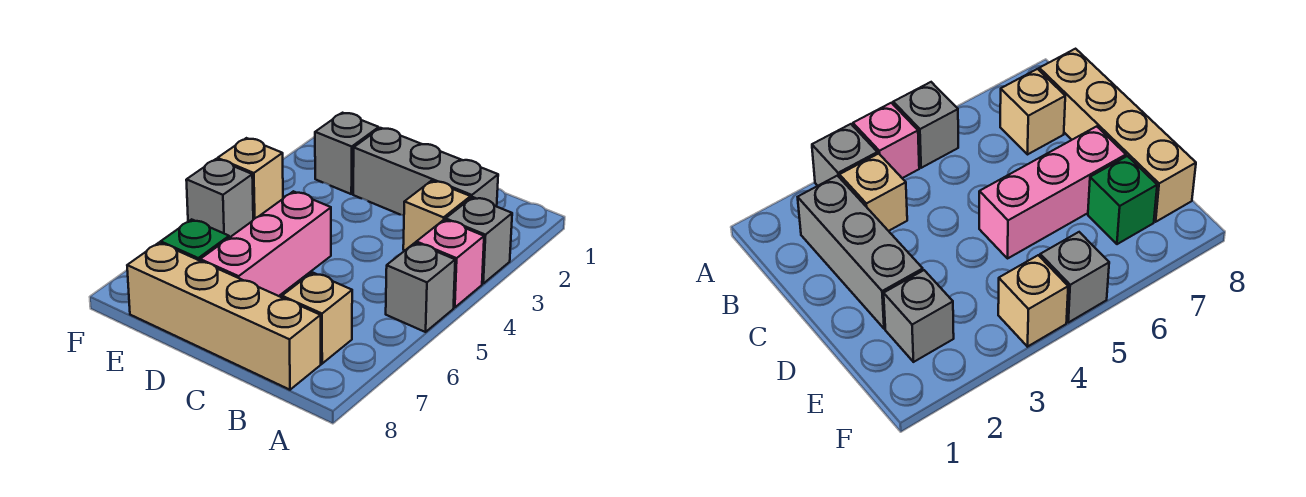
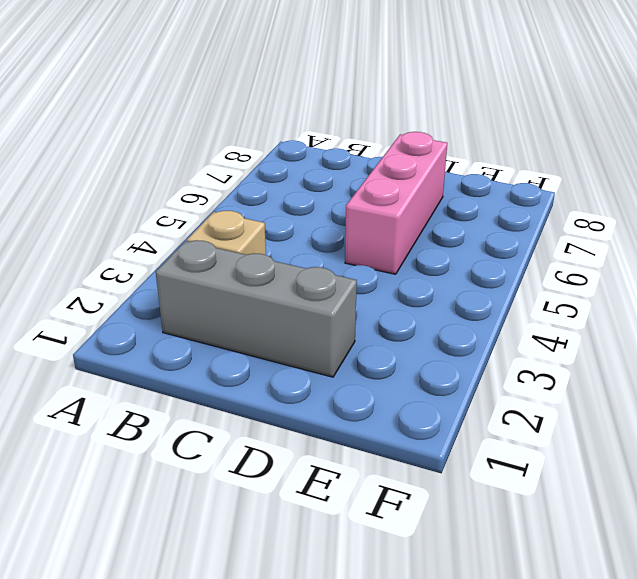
none -> grey 1x1 brick [446,197,512,284]
none -> pink 1x1 brick [416,220,484,308]
none -> grey 1x1 brick [386,243,455,332]

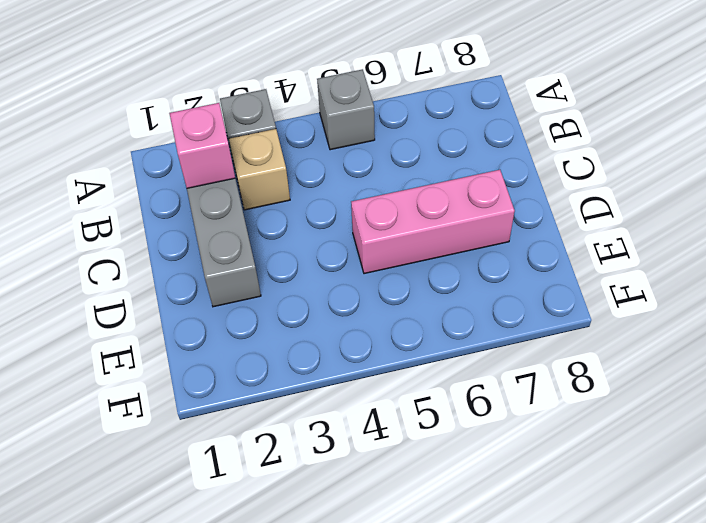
pink 1x1 brick [169,103,235,188] -> pink 1x1 brick moved to [416,220,484,308]
none -> tan 1x1 brick [282,272,352,364]
none -> tan 1x4 brick [127,243,321,390]
none -> grey 1x1 brick [315,113,379,194]

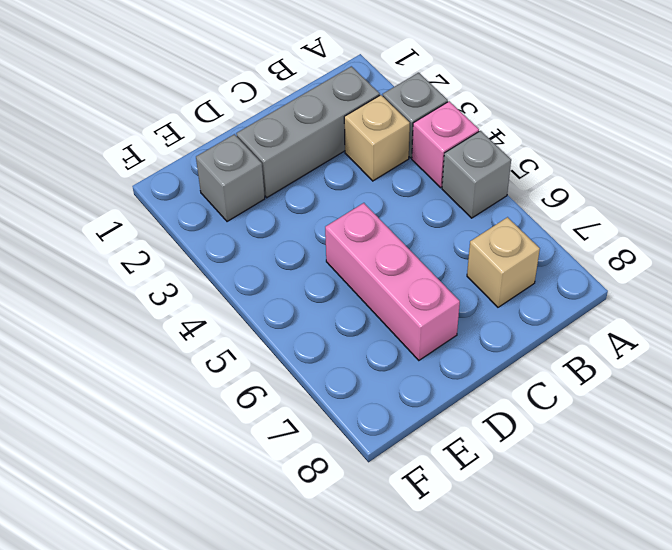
none -> tan 1x4 brick [127,243,321,390]
none -> green 1x1 brick [161,219,229,261]
none -> tan 1x1 brick [218,138,283,220]

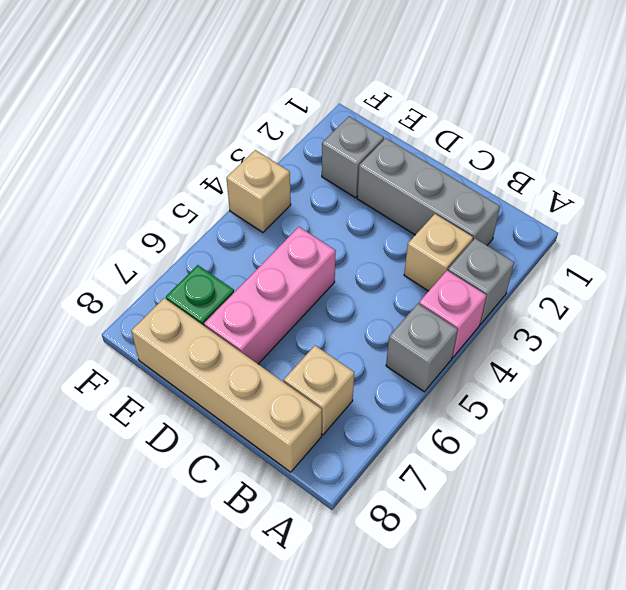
none -> grey 1x1 brick [186,159,253,238]

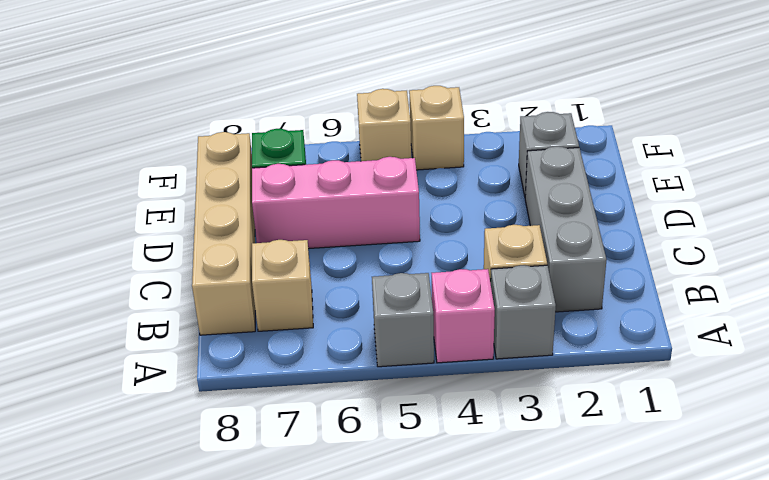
tan 1x1 brick [357,89,411,161] -> grey 1x1 brick [186,159,253,238]

